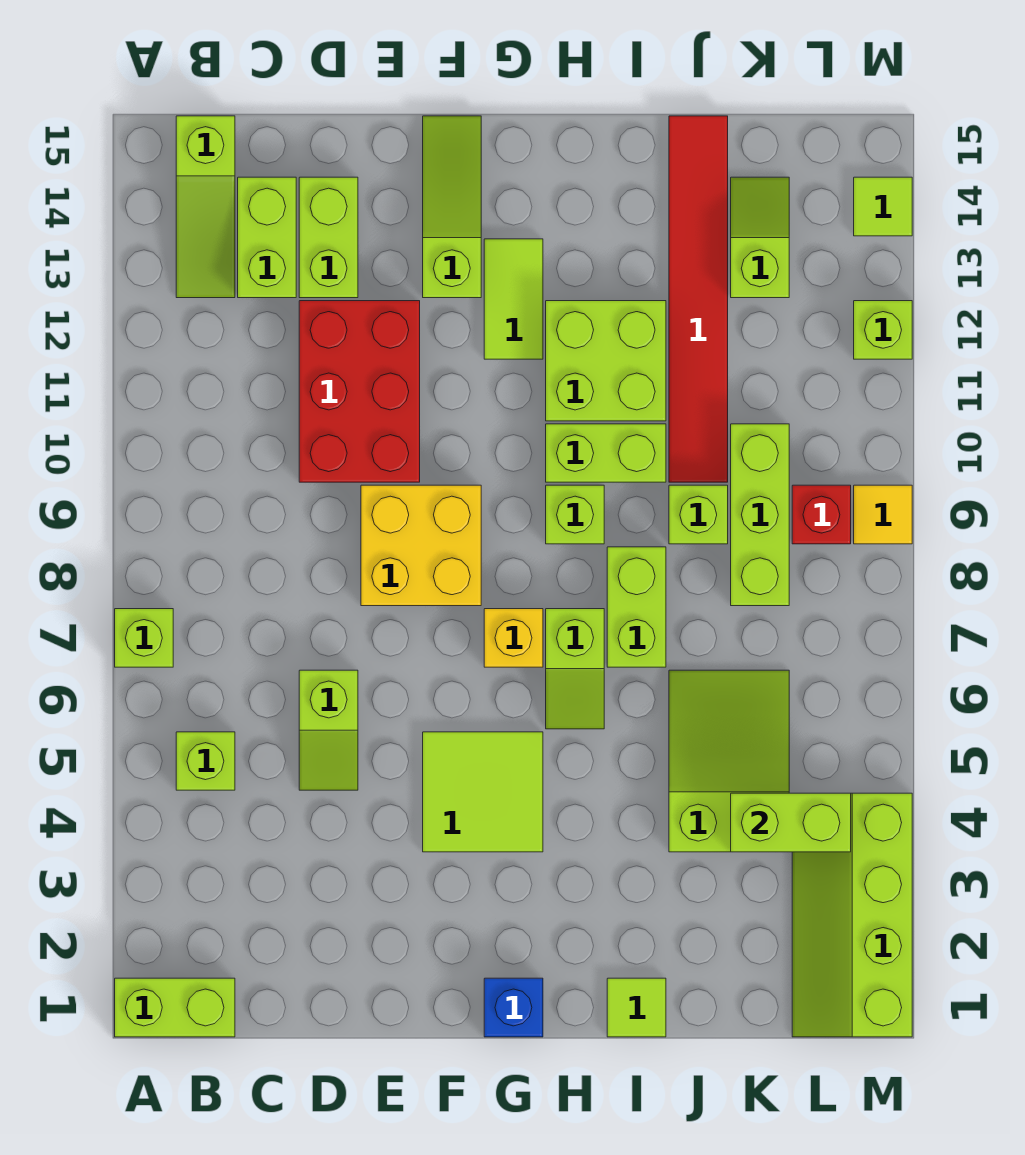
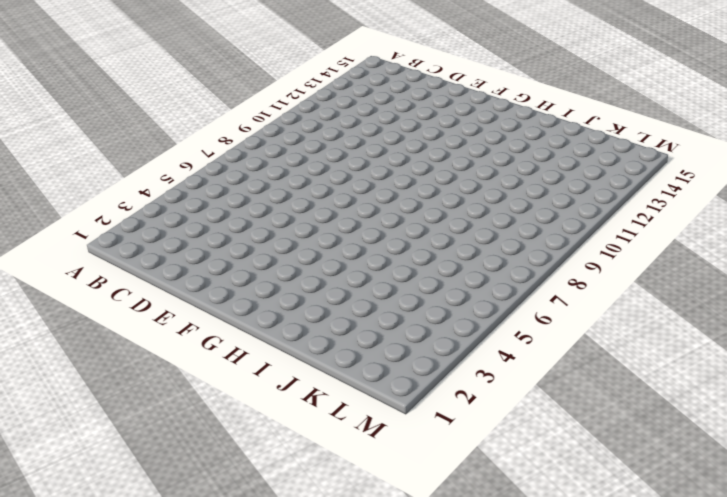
none -> lime 1x2 brick [115,978,235,1037]
none -> lime 1x1 brick [115,609,173,667]
none -> lime 1x1 brick [176,732,235,790]
none -> lime 1x3 slope [176,116,235,298]

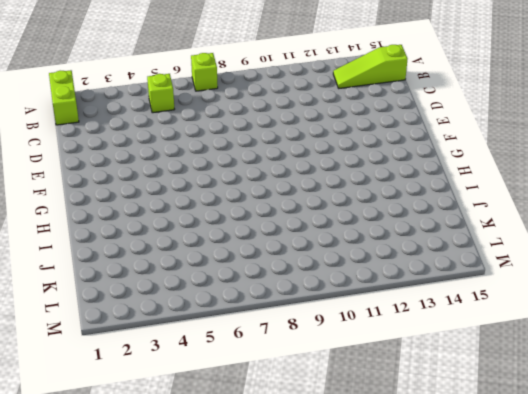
none -> lime 1x2 brick [238,177,296,298]
none -> lime 1x2 slope [299,670,358,790]
none -> red 2x3 brick [299,301,420,482]
none -> lime 1x2 brick [299,177,358,298]

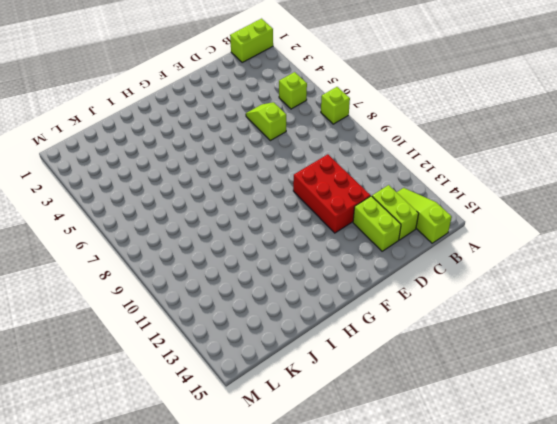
none -> yellow 2x2 brick [361,485,481,606]
none -> lime 2x2 tile [423,732,543,852]
none -> lime 1x3 slope [423,116,481,298]
none -> blue 1x1 brick [484,978,543,1037]

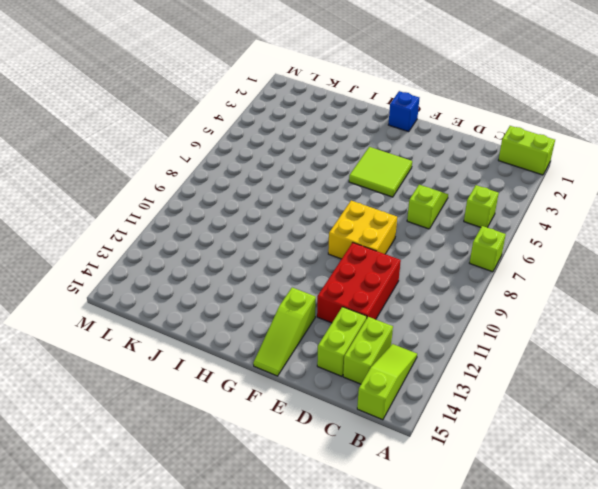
none -> yellow 1x1 brick [484,609,543,667]
none -> lime 1x2 tile [484,239,543,359]
none -> lime 1x2 slope [546,609,604,729]
none -> lime 1x1 brick [546,485,604,544]

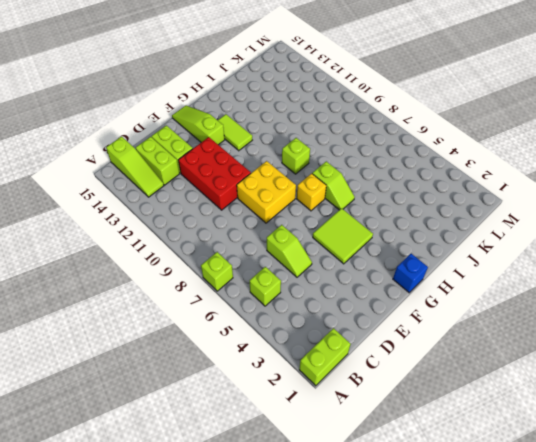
none -> lime 1x2 brick [546,424,666,482]
none -> lime 2x2 brick [546,301,666,421]
none -> lime 1x1 tile [607,978,666,1037]
none -> lime 1x2 brick [607,547,666,667]

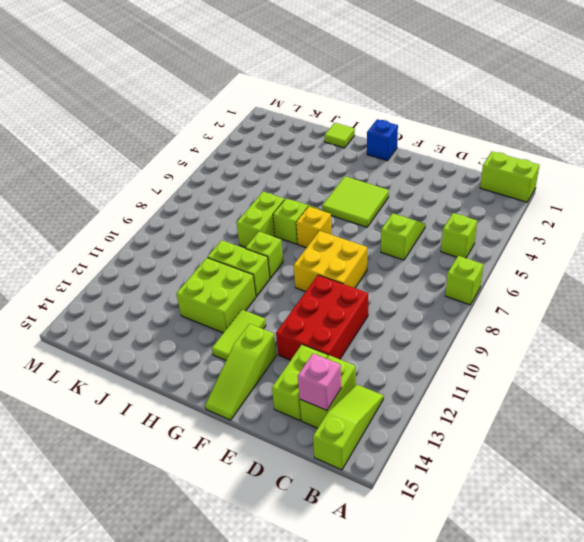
pink 1x1 brick [298,354,341,411] -> none
none -> lime 2x3 slope [669,670,789,852]
none -> lime 1x1 brick [669,485,728,544]
none -> red 1x6 tile [669,116,728,482]
none -> lime 1x3 brick [731,424,789,606]

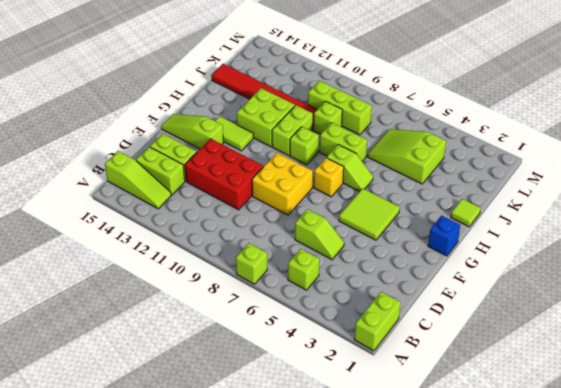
none -> lime 1x2 slope [731,177,789,298]
none -> lime 2x4 slope [792,793,912,1037]
none -> red 1x1 brick [792,485,851,544]
none -> yellow 1x1 tile [854,485,912,544]

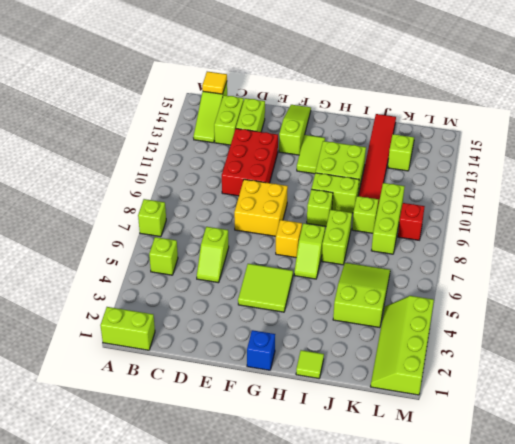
yellow 1x1 tile [202,72,227,94] -> yellow 1x1 tile moved to [854,485,912,544]
none -> lime 1x1 brick [854,301,912,359]
none -> lime 1x1 tile [854,177,912,236]
none -> lime 1x2 brick [731,793,851,852]

